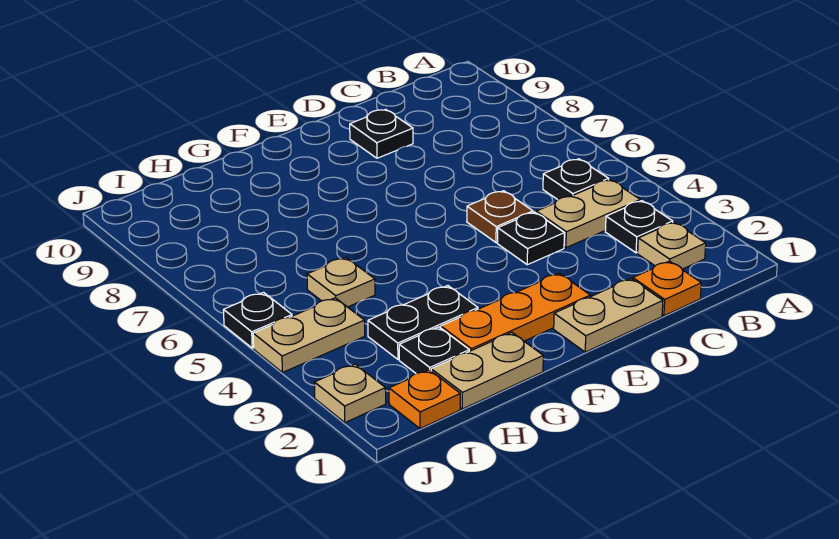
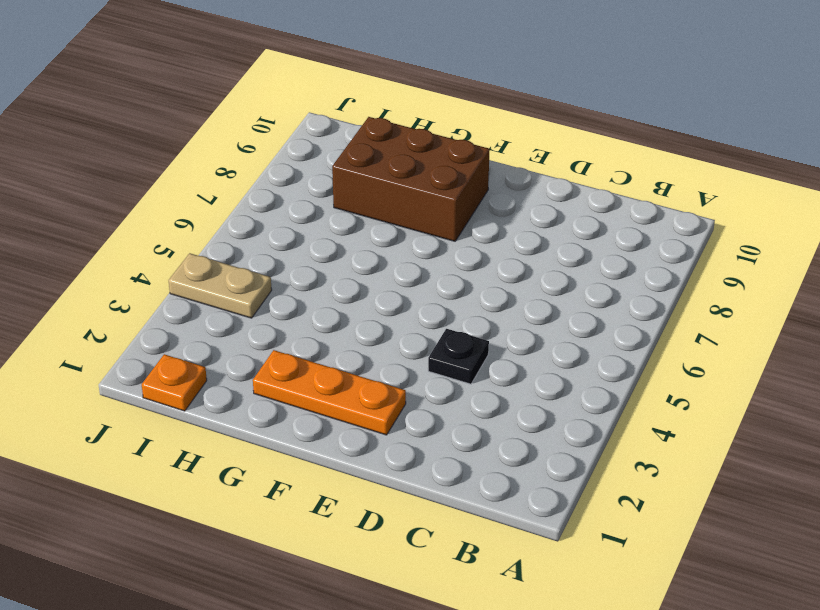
brown 2x3 brick [332,117,490,241] -> none
none -> tan 1x1 plate [638,222,706,269]
none -> black 1x1 plate [605,201,673,253]
none -> tan 1x2 plate [536,180,640,248]

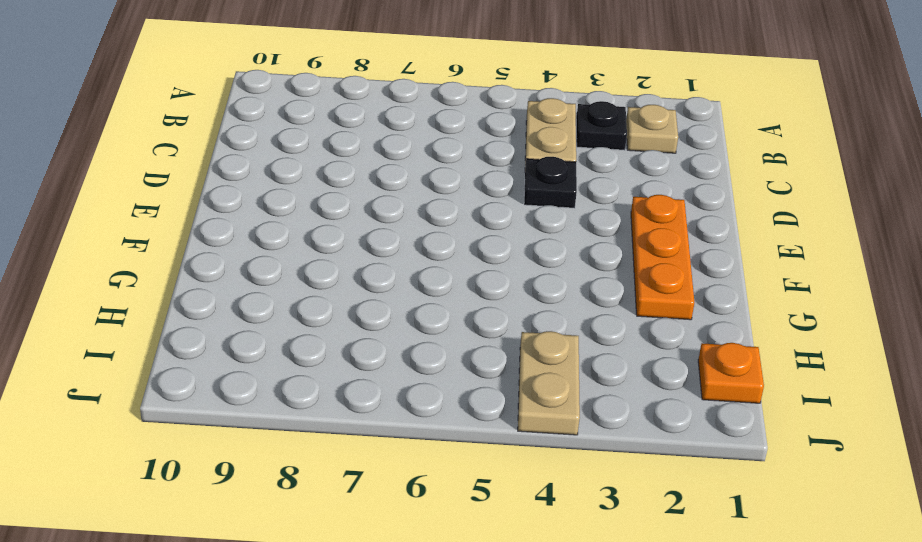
none -> black 1x1 plate [543,159,609,200]
none -> orange 1x1 plate [633,261,701,316]
none -> tan 1x2 plate [554,279,663,352]

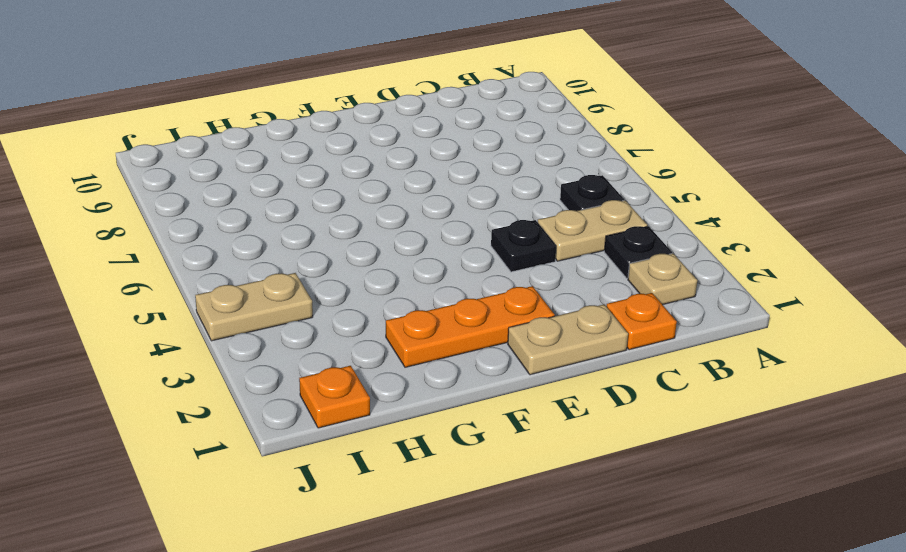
none -> brown 1x1 plate [467,191,533,243]
none -> black 1x1 plate [350,109,413,158]
none -> tan 1x2 plate [431,333,543,409]

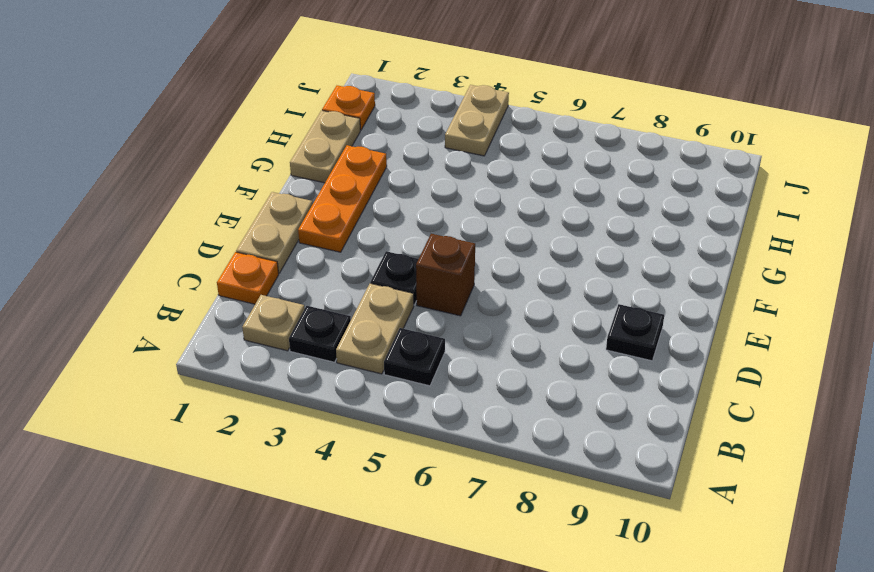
brown 1x1 brick [416,234,475,316] -> brown 1x1 plate [467,191,533,243]
none -> black 1x2 plate [368,286,478,359]
none -> black 1x1 plate [399,327,469,374]
none -> tan 1x1 plate [307,258,375,307]

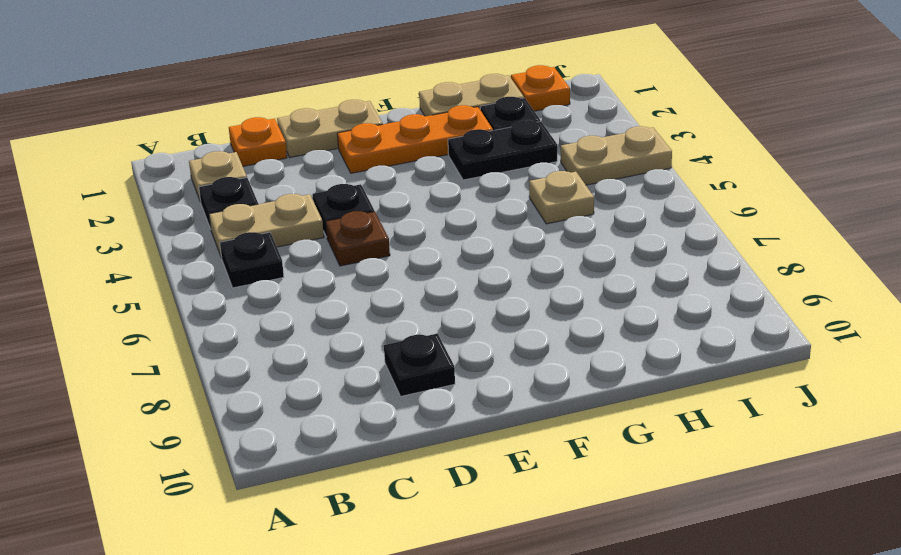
none -> tan 1x1 plate [314,364,386,423]
none -> black 1x1 plate [223,292,292,348]

